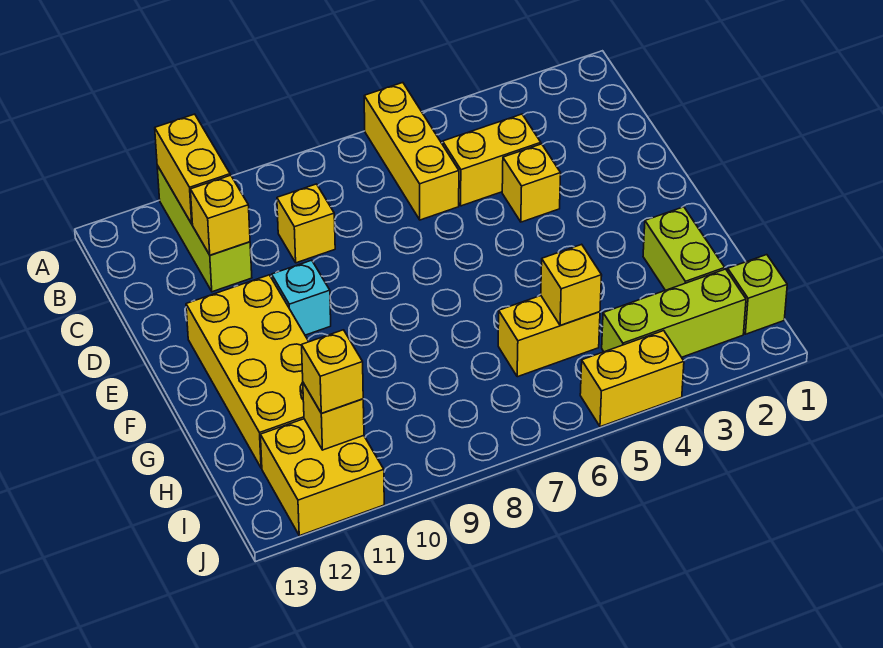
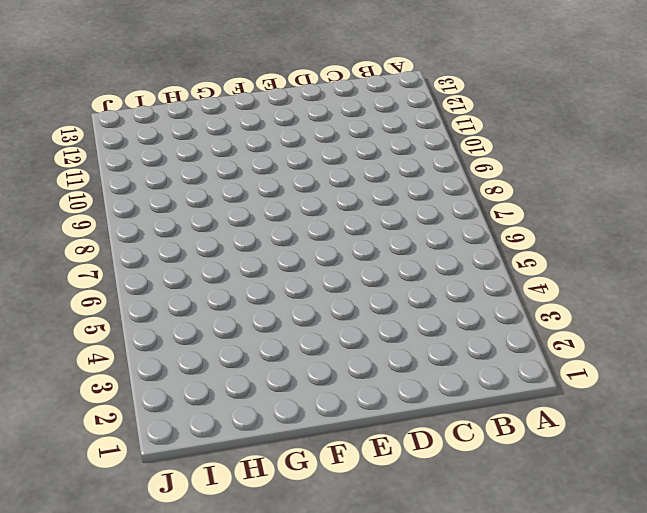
none -> yellow 1x3 brick [364,83,459,220]
none -> lime 1x3 brick [157,166,252,292]
none -> yellow 1x2 brick [443,114,541,206]

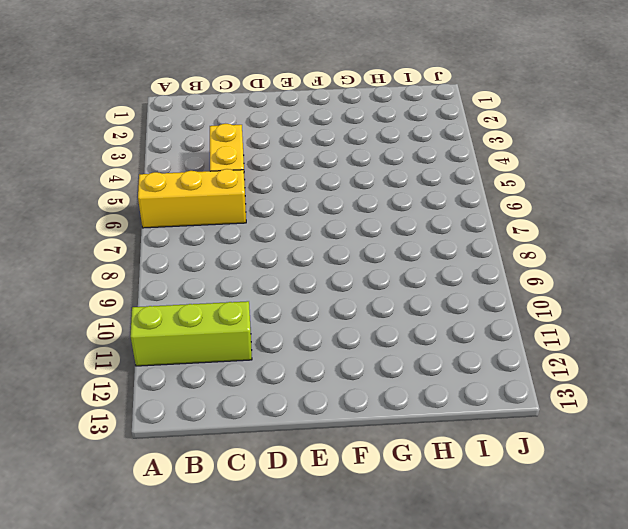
none -> yellow 1x1 brick [277,184,335,263]
none -> yellow 1x1 brick [502,144,561,222]
none -> cyan 1x1 brick [272,260,331,335]

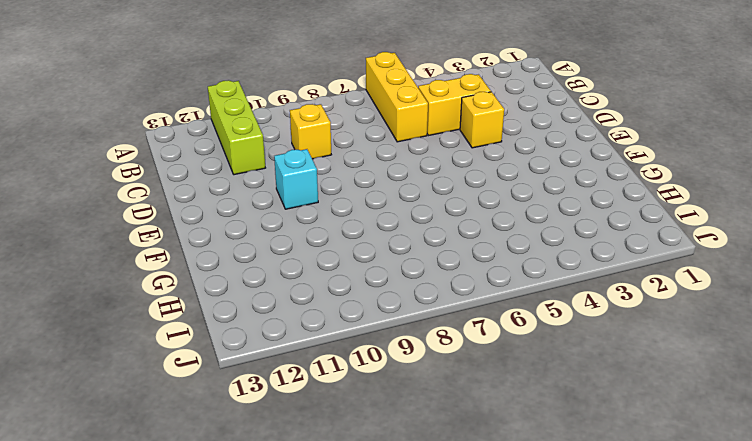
none -> yellow 2x4 brick [186,275,309,468]
none -> lime 1x2 brick [643,207,725,290]
none -> yellow 1x2 brick [498,296,600,377]

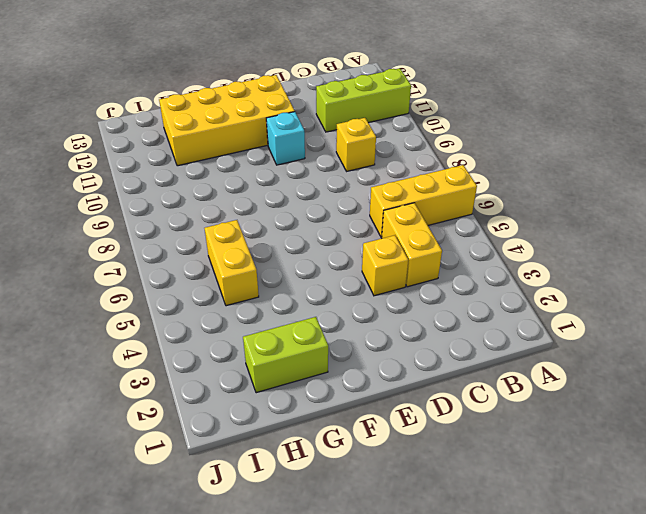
none -> lime 1x1 brick [728,255,787,334]
none -> lime 1x3 brick [602,269,746,357]
none -> yellow 2x2 brick [260,419,384,536]

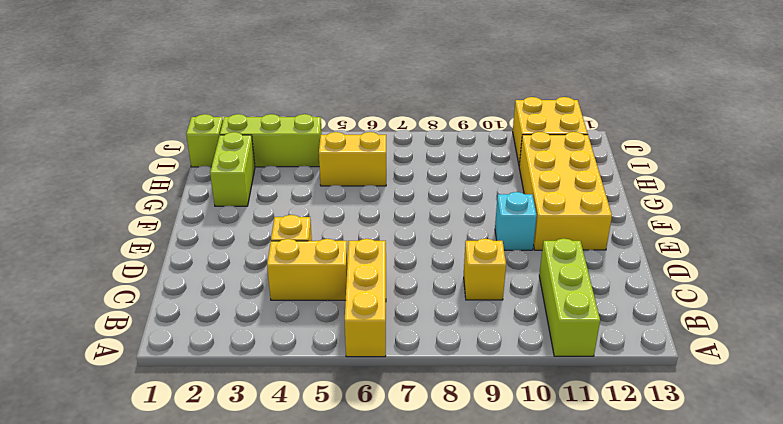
none -> yellow 1x2 brick [580,331,684,427]
none -> yellow 1x2 brick [155,114,230,224]
none -> yellow 1x1 brick [190,175,250,255]

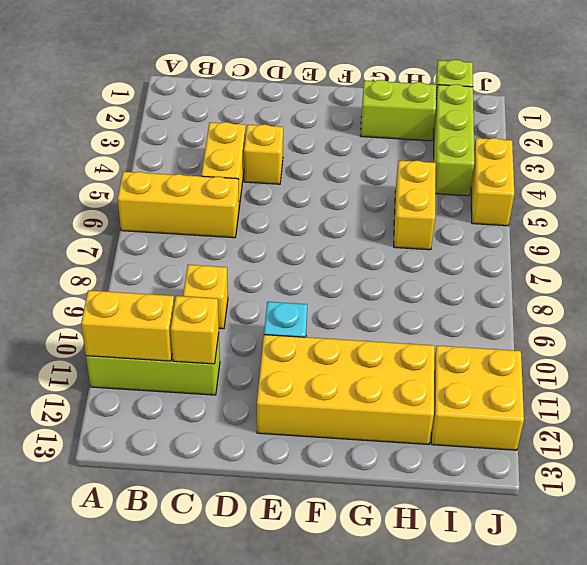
none -> yellow 1x1 brick [541,244,602,326]
none -> yellow 1x1 brick [303,383,364,450]
none -> yellow 1x1 brick [302,330,363,413]

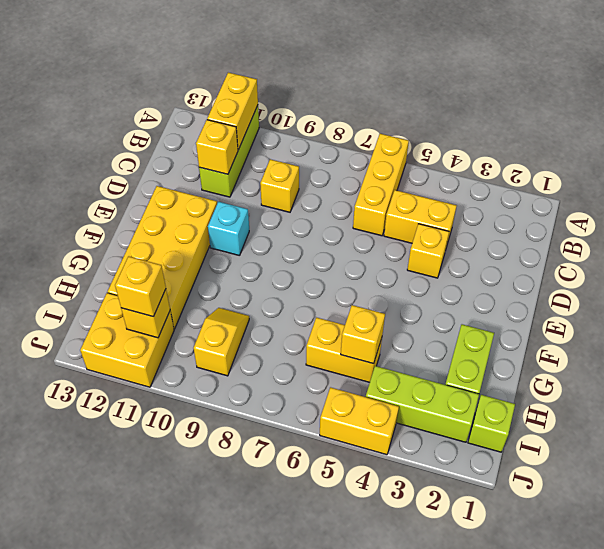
yellow 1x2 slope [194,308,249,376] -> none

